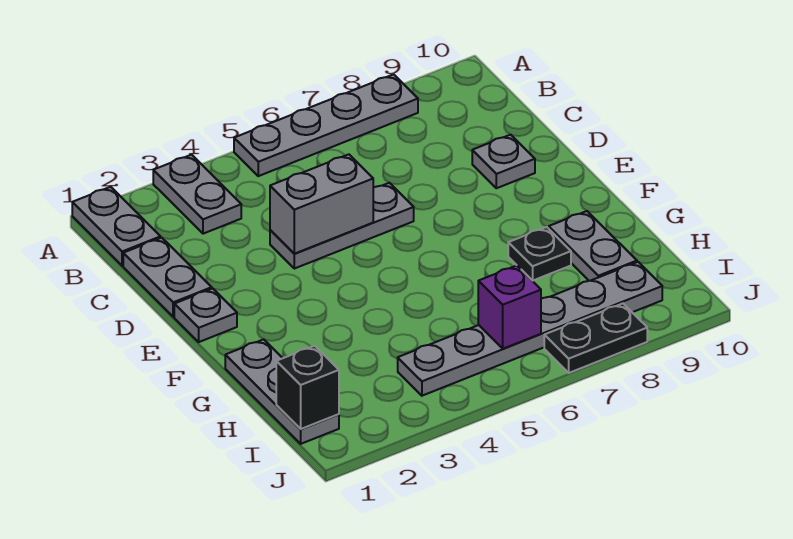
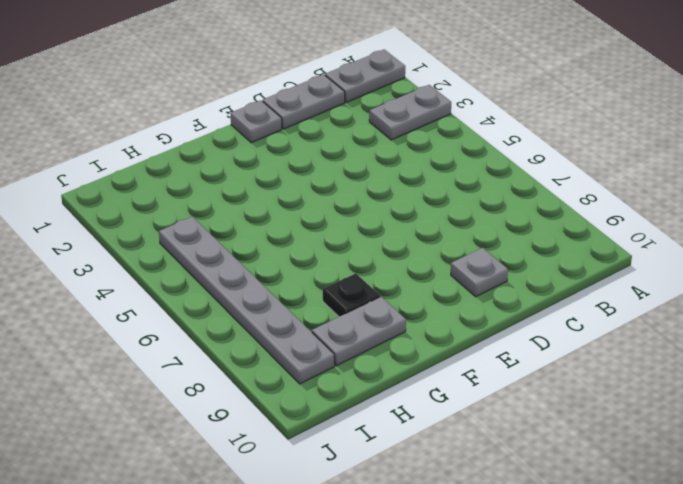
none -> grey 1x4 plate [234,74,418,176]
none -> grey 1x3 plate [270,183,414,269]
none -> grey 1x3 plate [225,339,339,444]

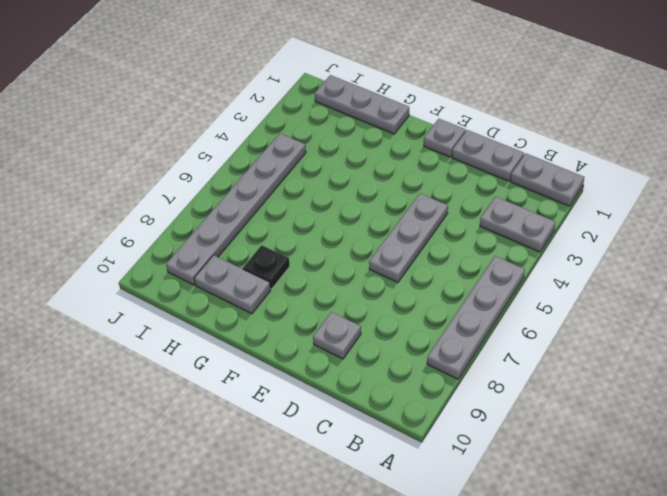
none -> black 1x2 plate [544,304,647,373]
none -> grey 1x2 brick [270,154,373,254]
none -> black 1x1 brick [276,346,339,429]

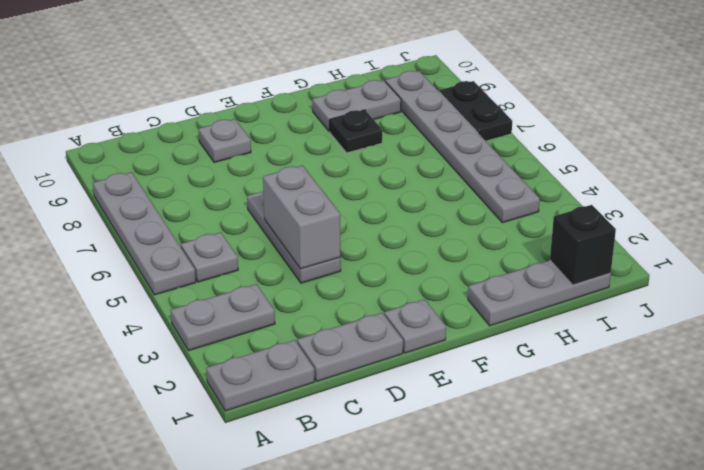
grey 1x1 plate [181,232,238,282] -> none
none -> purple 1x1 brick [478,266,541,349]

